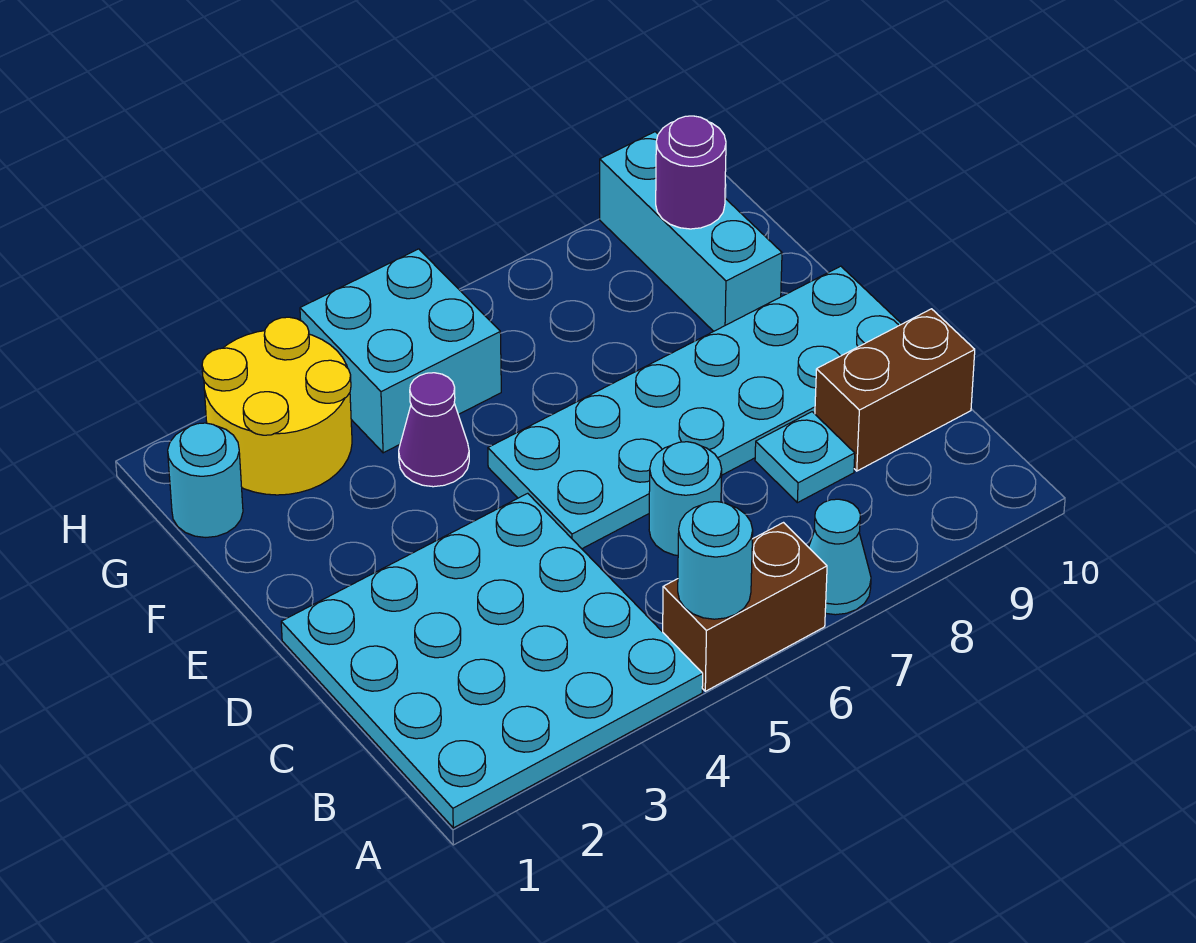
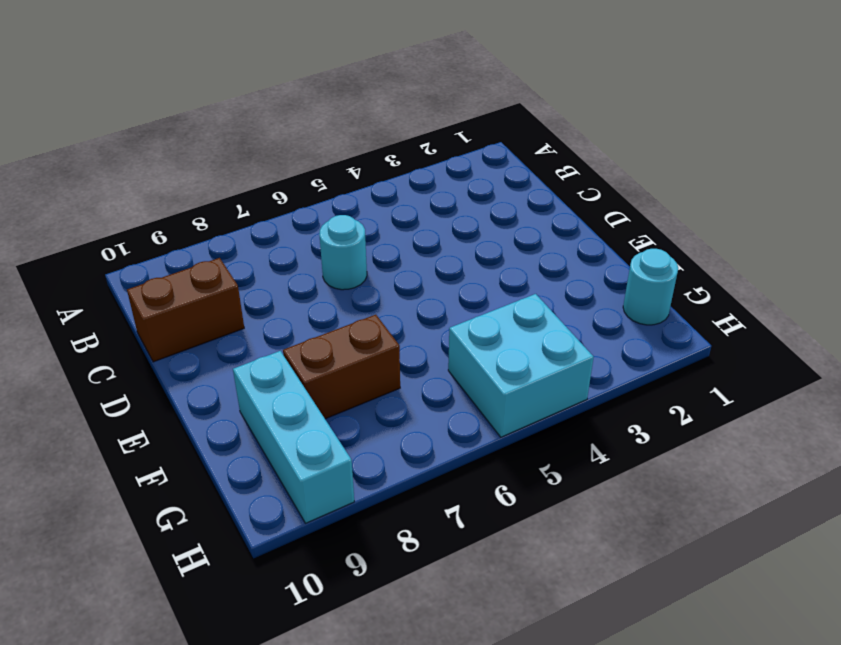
brown 1x2 brick [283,315,400,419] -> brown 1x2 brick moved to [663,523,827,691]
none -> cyan 4x4 plate [281,493,703,828]
none -> cyan 1x1 cone [809,499,871,615]
none -> cyan 1x1 plate [755,412,855,503]

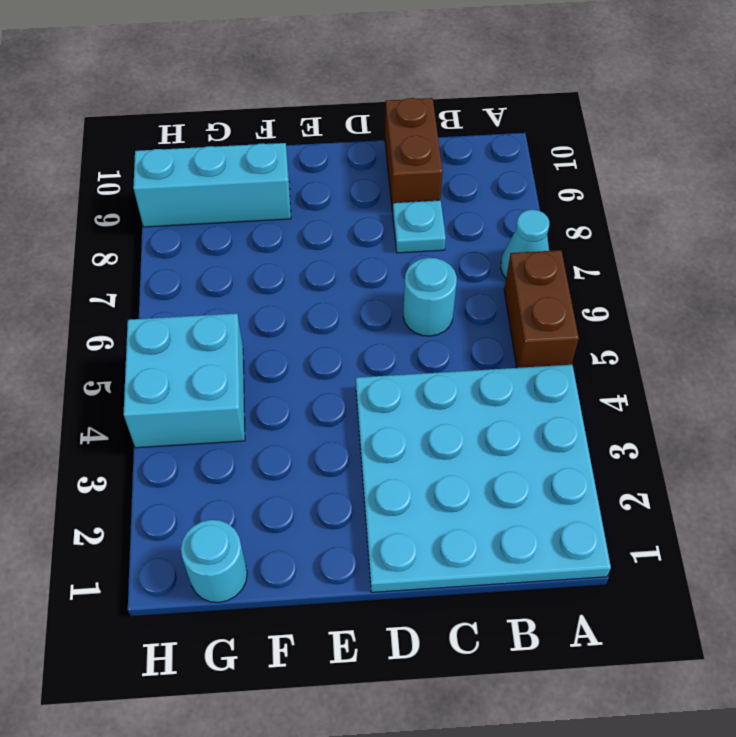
none -> cyan 2x6 plate [488,266,901,549]
none -> purple 1x1 cone [399,373,469,487]
none -> yellow 2x2 round brick [202,317,352,495]

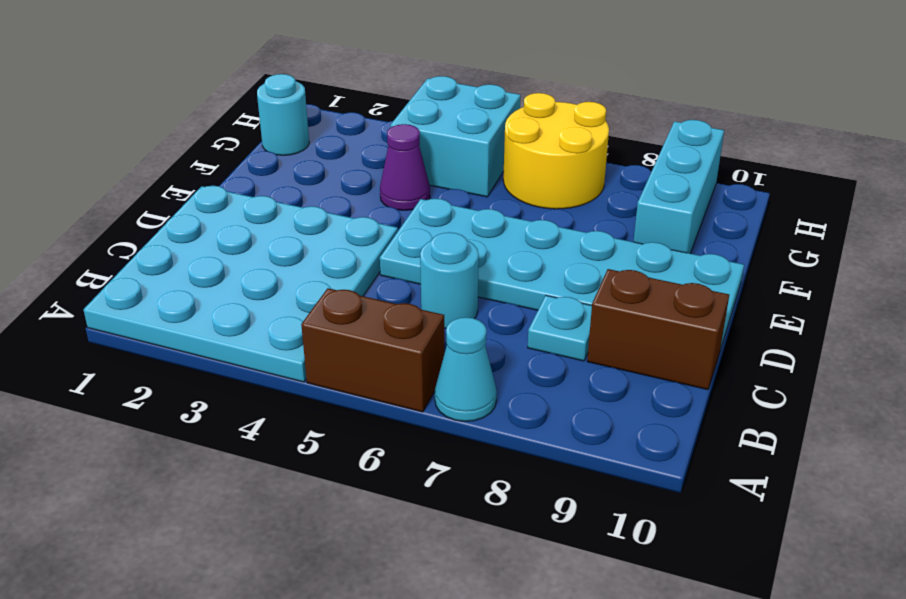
yellow 2x2 round brick [503,93,609,209] -> yellow 2x2 round brick moved to [202,317,352,495]
none -> cyan 1x1 round brick [678,502,753,619]
none -> purple 1x1 round brick [656,116,726,229]

